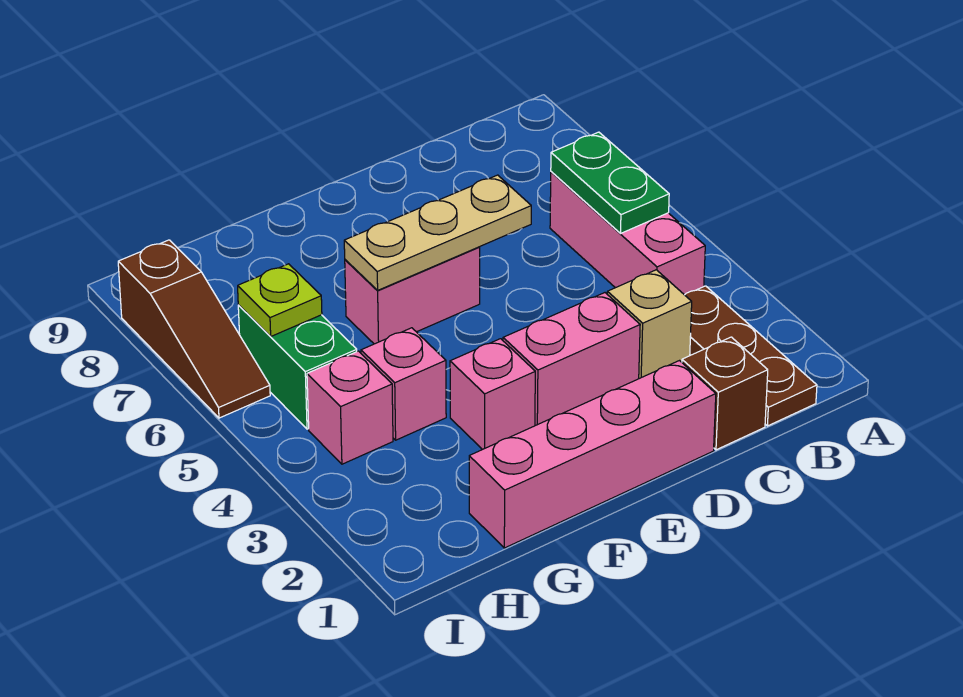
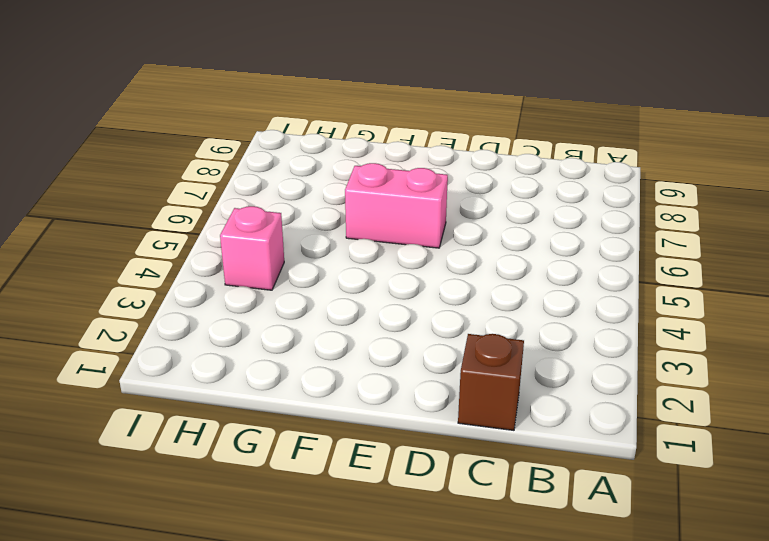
none -> brown 1x3 plate [685,286,817,426]
none -> pink 1x3 brick [550,172,705,295]
none -> tan 1x1 brick [607,270,692,379]

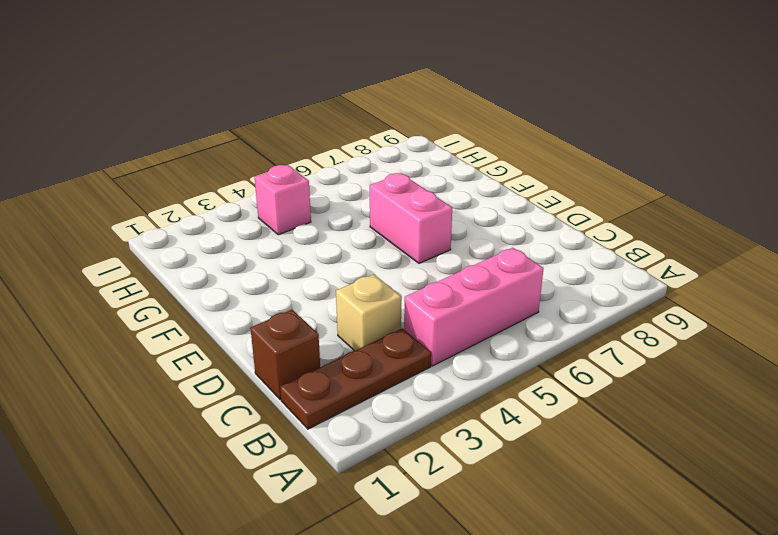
none -> pink 1x4 brick [469,361,716,548]
none -> pink 1x2 brick [503,293,640,426]
none -> pink 1x1 brick [450,339,535,450]

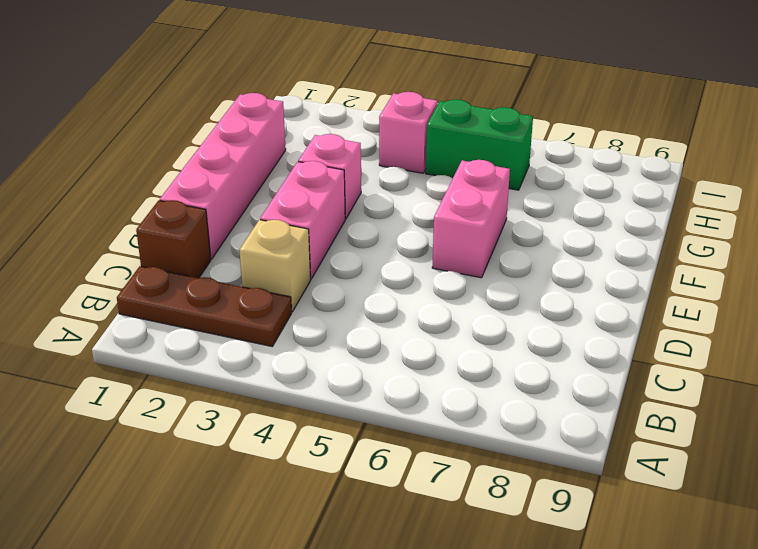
none -> pink 1x3 brick [550,172,705,295]
none -> pink 1x1 brick [361,328,446,440]
none -> brown 1x3 slope [118,240,270,418]

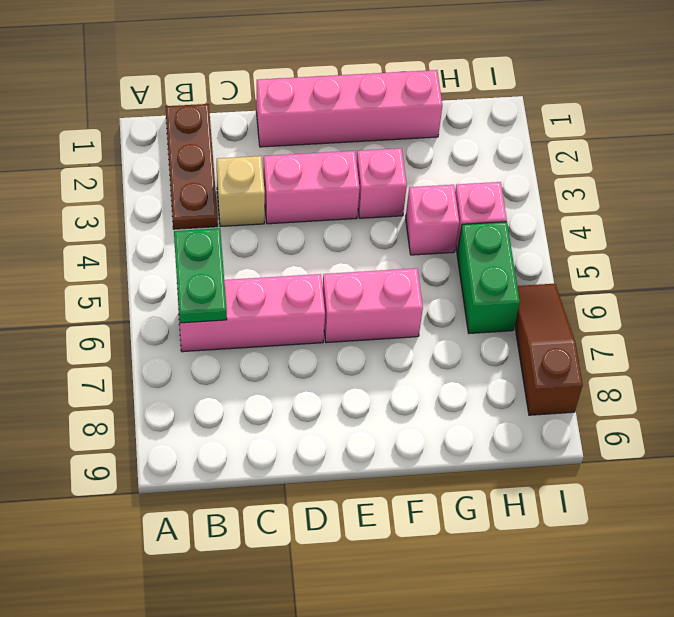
pink 1x3 brick [177,274,325,352] -> pink 1x3 brick turned to [550,172,705,295]
none -> brown 1x1 brick [682,337,768,450]
none -> tan 1x3 plate [344,175,531,291]
none -> lime 1x1 plate [238,264,322,336]

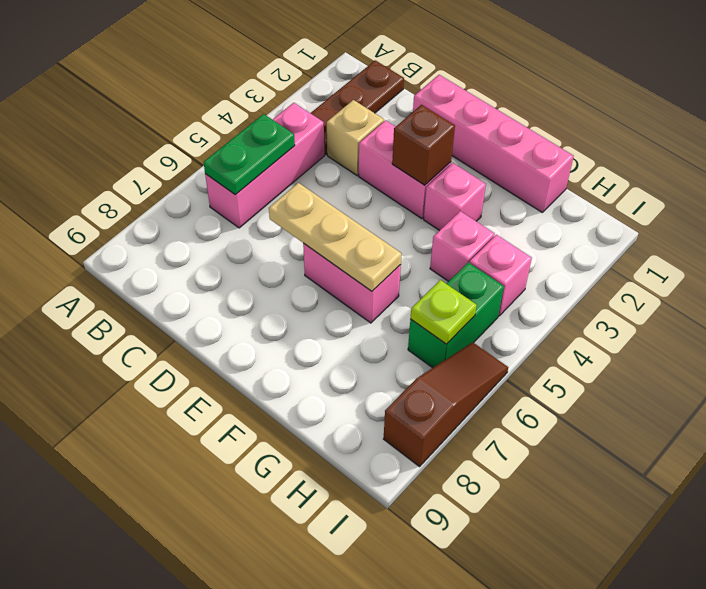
brown 1x1 brick [392,105,455,185] -> brown 1x1 brick moved to [682,337,768,450]

